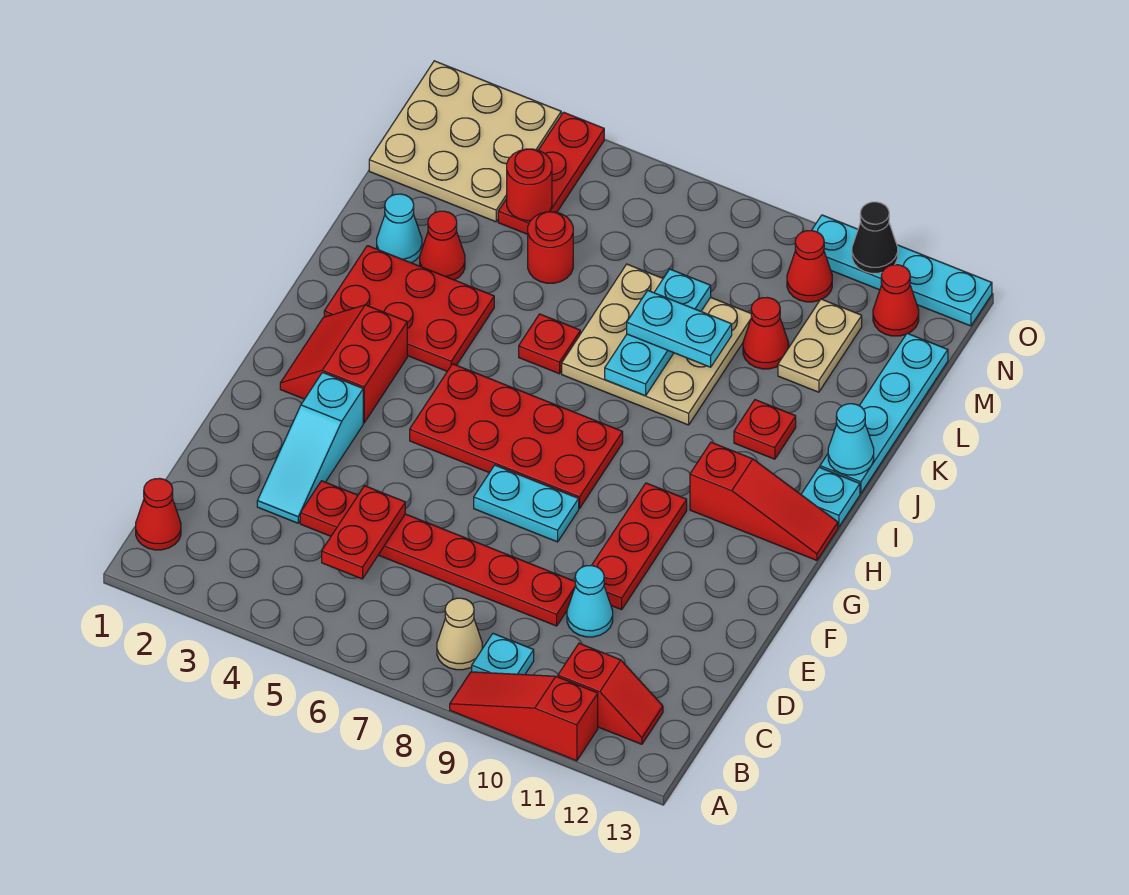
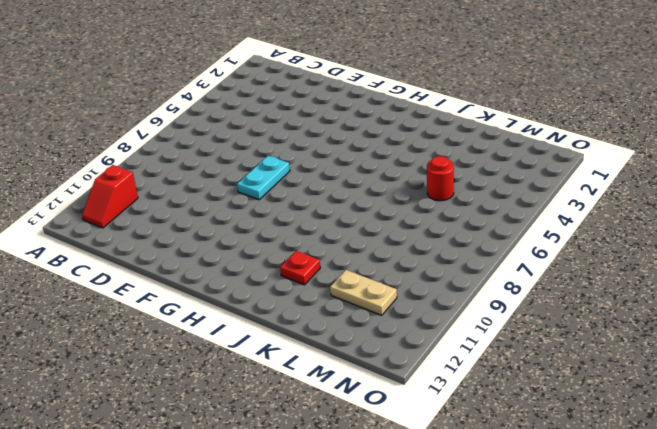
none -> red 1x3 slope [450,672,598,761]
none -> red 1x1 cone [136,478,181,550]
none -> tan 1x1 cone [437,598,482,670]
none -> cyan 1x1 plate [472,634,534,675]

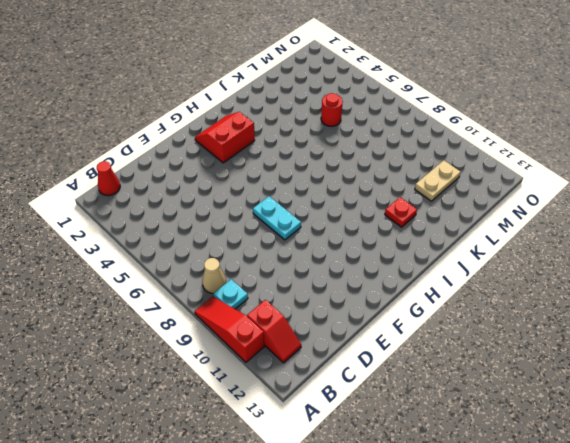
none -> cyan 1x3 slope [257,372,363,523]
none -> red 1x6 plate [300,481,576,626]
none -> cyan 1x1 cone [567,565,613,637]
none -> red 1x3 plate [592,483,687,610]

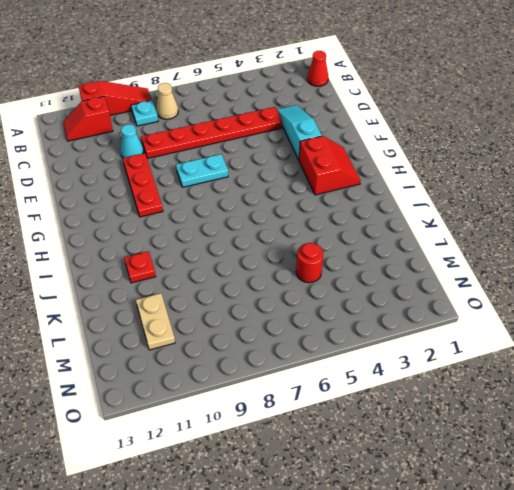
none -> red 2x4 plate [410,364,623,508]
none -> red 1x3 slope [690,442,838,560]
none -> red 2x3 plate [324,246,494,371]
none -> cyan 1x1 plate [801,467,860,527]

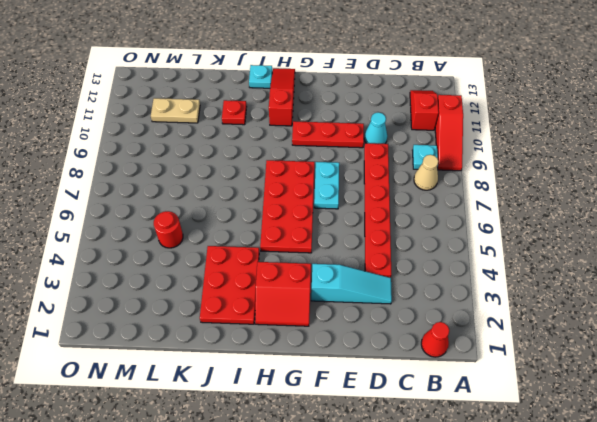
none -> red 1x1 plate [519,314,580,374]
none -> tan 3x3 plate [562,264,752,425]
none -> cyan 1x4 plate [820,333,948,493]
none -> cyan 1x1 cone [377,194,422,263]

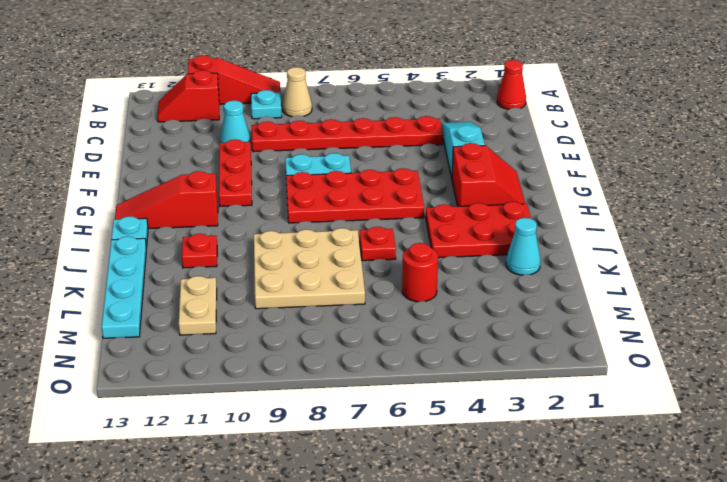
none -> red 1x1 cone [420,211,465,280]
none -> red 1x1 cone [743,297,789,369]
none -> tan 3x3 plate [369,61,561,222]
none -> red 1x3 plate [498,112,604,234]

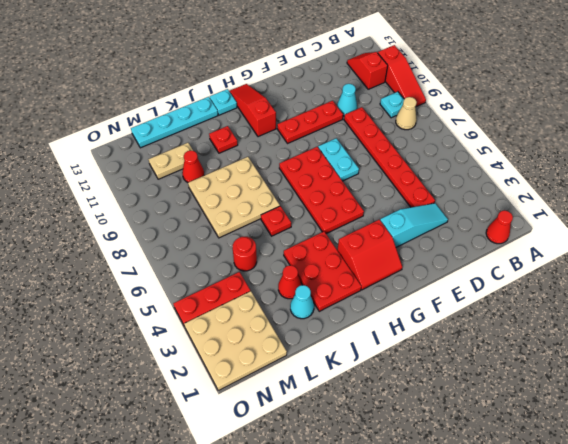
none -> red 1x1 cone [787,230,832,302]
none -> red 1x1 cone [873,265,919,336]
none -> cyan 1x4 plate [812,215,992,326]
none -> red 1x2 plate [322,486,405,579]

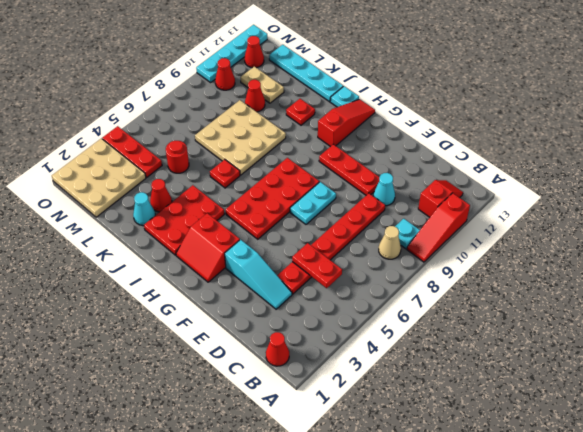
none -> cyan 1x3 plate [605,269,711,396]
none -> cyan 1x1 cone [828,404,874,475]
none -> red 1x1 round brick [507,149,552,221]
none -> black 1x1 cone [852,202,898,273]

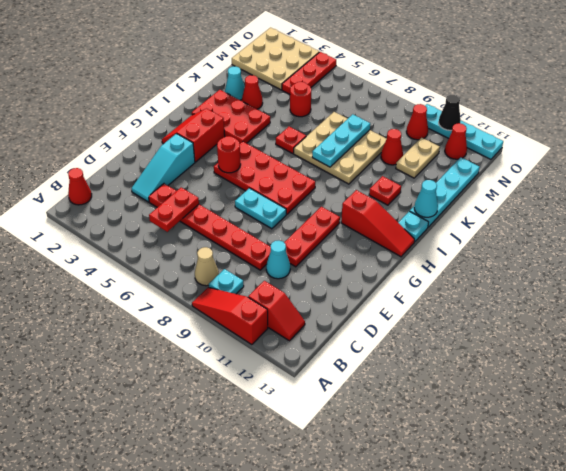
red 1x1 round brick [217,136,241,173] -> red 1x1 round brick moved to [507,149,552,221]
none -> cyan 1x2 plate [627,291,732,367]

